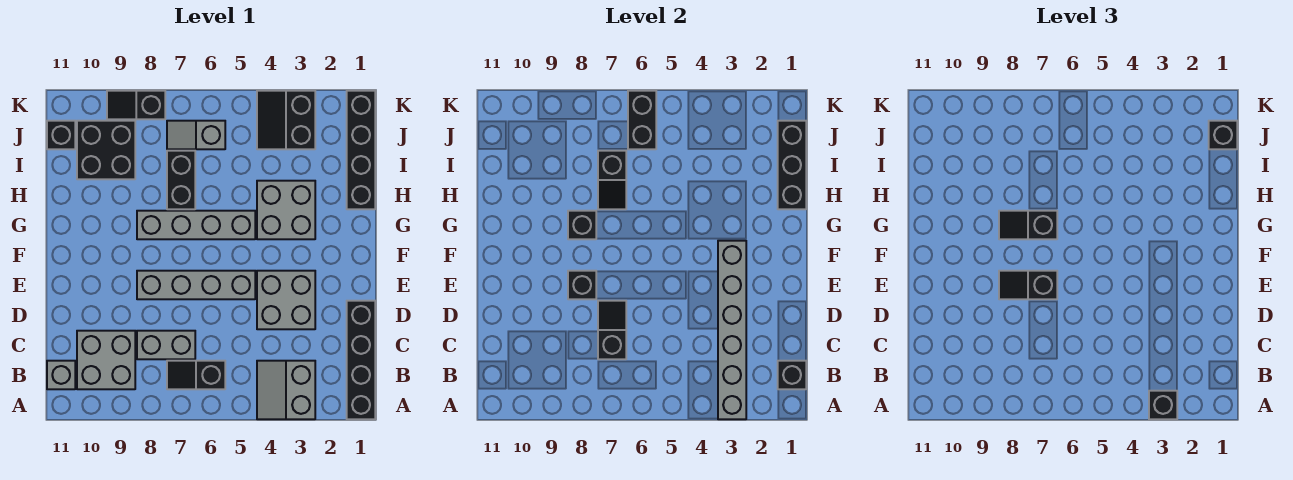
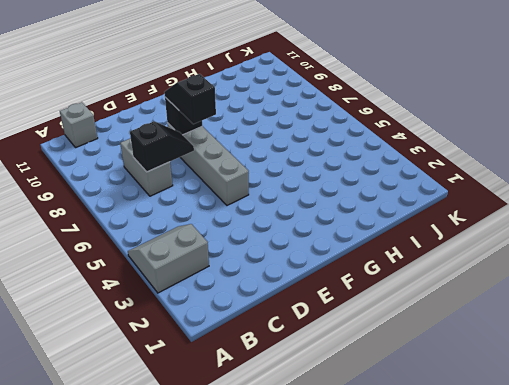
none -> black 1x4 brick [347,301,375,419]
none -> black 1x2 slope [167,361,225,389]
none -> grey 2x2 brick [77,331,135,389]

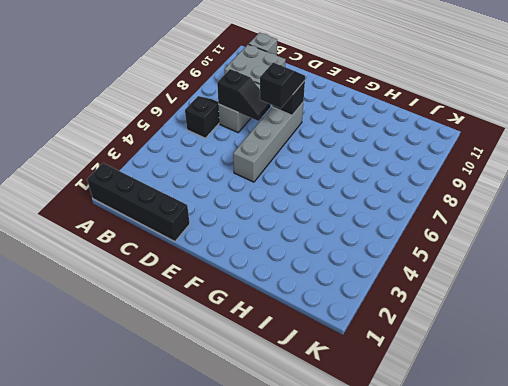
none -> grey 2x2 slope [257,361,315,419]
none -> grey 2x2 brick [257,271,315,329]
none -> grey 2x2 brick [257,181,315,239]

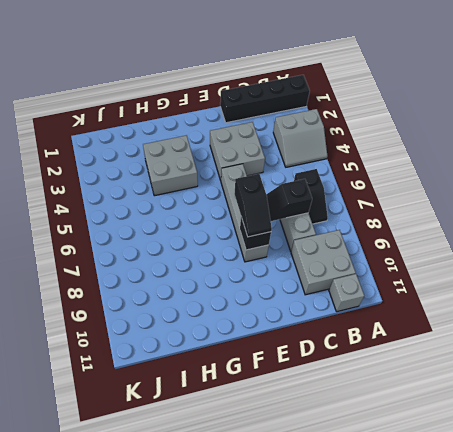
none -> grey 1x4 brick [137,211,255,239]
none -> black 1x4 brick [347,91,375,209]
none -> black 1x2 brick [167,151,195,209]

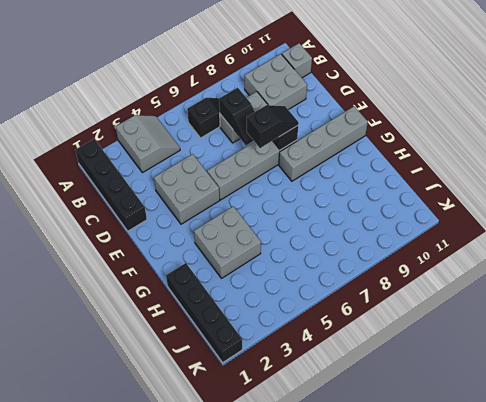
grey 1x4 brick [279,106,368,181] -> grey 1x4 brick moved to [137,211,255,239]
none -> black 1x2 brick [167,151,195,209]
none -> black 2x2 brick [77,121,135,179]
none -> black 2x2 slope [257,91,315,149]

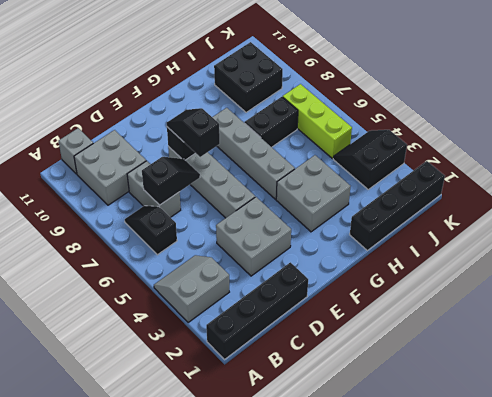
lime 1x3 brick [283,84,352,159] -> grey 1x2 slope [167,121,225,149]
none -> black 1x1 brick [47,121,75,149]
none -> black 1x2 slope [107,91,165,119]
none -> grey 1x6 brick [718,241,746,419]

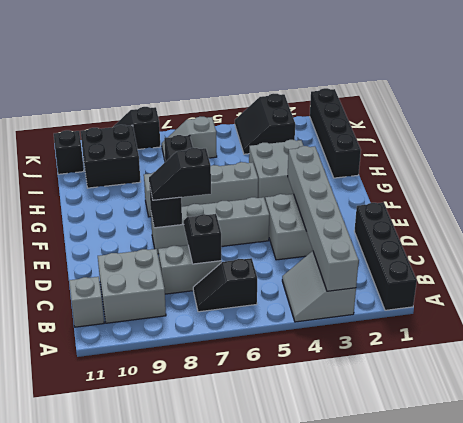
none -> black 1x1 brick [778,361,806,389]
none -> black 1x1 brick [568,211,596,239]
none -> black 1x3 brick [778,121,806,209]

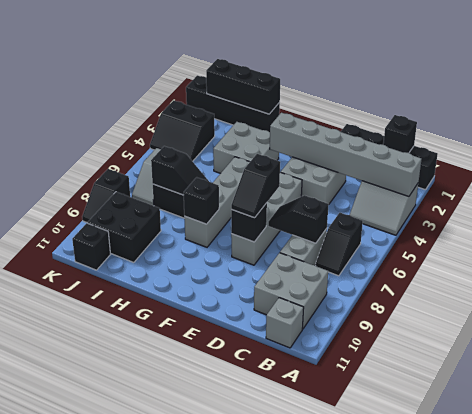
none -> black 1x2 brick [628,91,656,149]
none -> black 1x1 brick [1149,391,1177,419]
none -> black 1x2 slope [999,211,1057,239]

